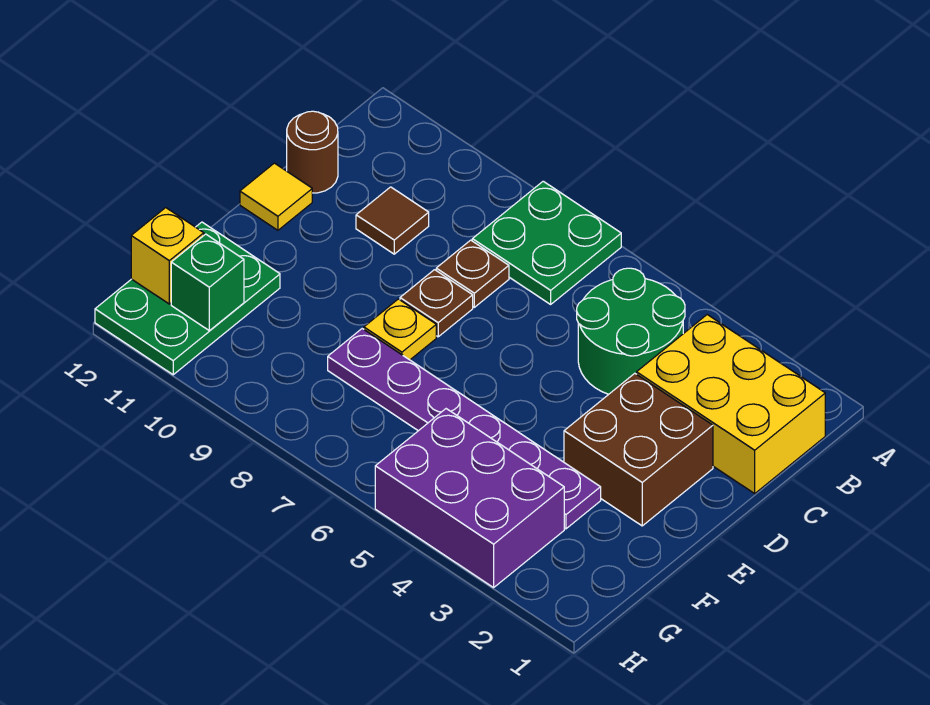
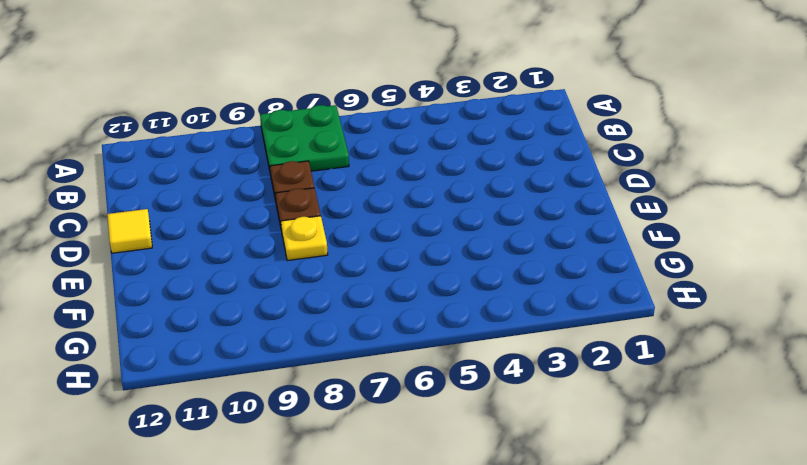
none -> yellow 2x3 brick [637,315,825,493]
none -> green 2x2 round brick [577,268,685,394]
none -> brown 1x1 tile [356,187,429,254]

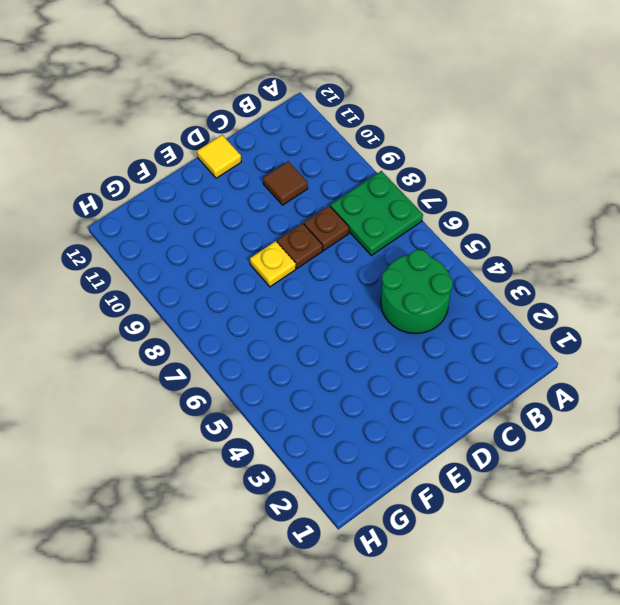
none -> yellow 2x3 brick [637,315,825,493]
none -> brown 1x1 round brick [287,111,338,193]
none -> brown 2x2 brick [564,373,713,526]

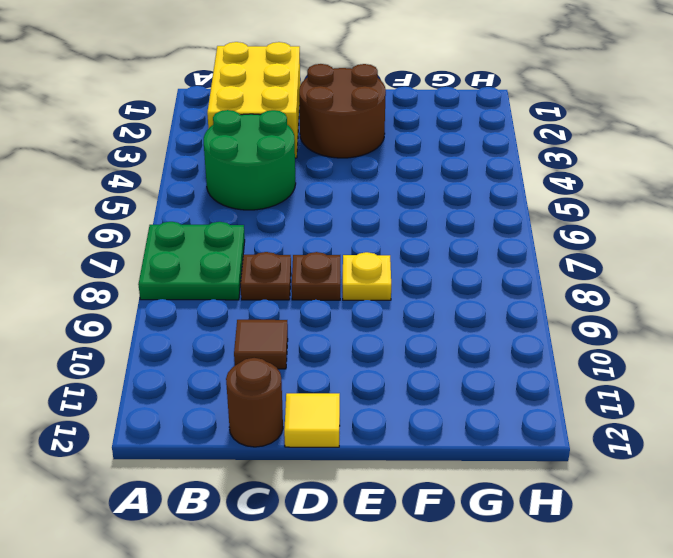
brown 2x2 round brick [299,64,386,158] -> brown 2x2 brick [564,373,713,526]
none -> purple 1x6 plate [328,329,601,529]
none -> green 2x3 plate [95,222,280,375]
none -> purple 2x3 brick [375,409,564,588]

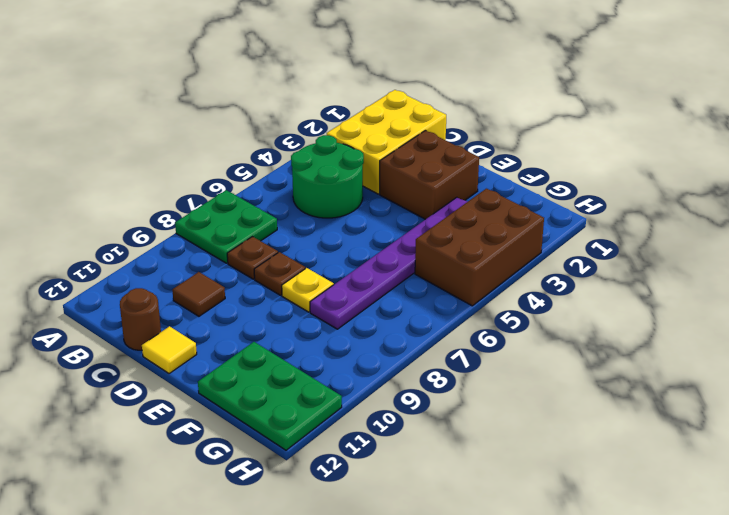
brown 2x3 brick [415,189,544,306] -> purple 2x3 brick [375,409,564,588]
none -> green 1x1 brick [171,234,244,331]
none -> yellow 1x1 brick [131,208,204,304]

